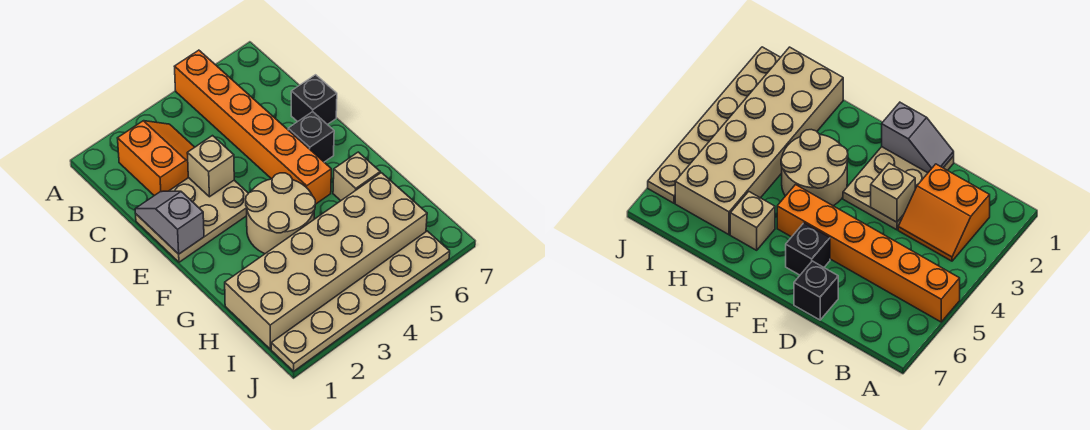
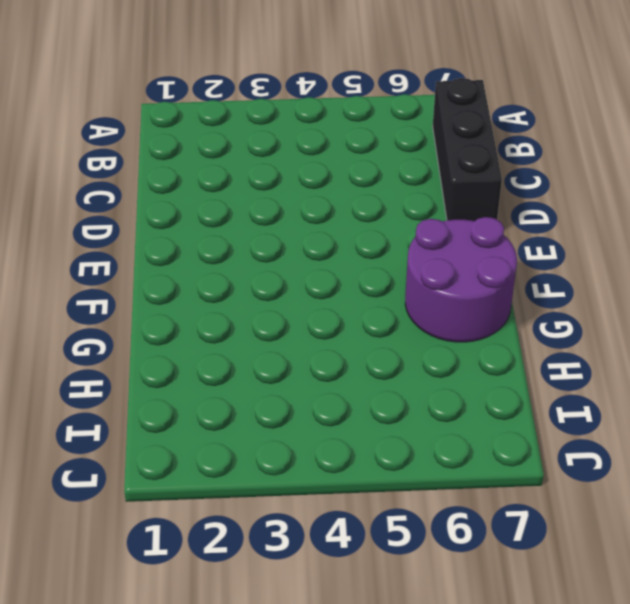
black 1x3 brick [433,78,502,221] -> black 1x1 brick [291,75,337,125]
purple 2x2 round brick [405,217,517,342] -> tan 1x1 brick [333,152,380,200]
none -> orange 1x6 brick [174,50,331,204]
none -> orange 2x2 slope [118,121,195,196]

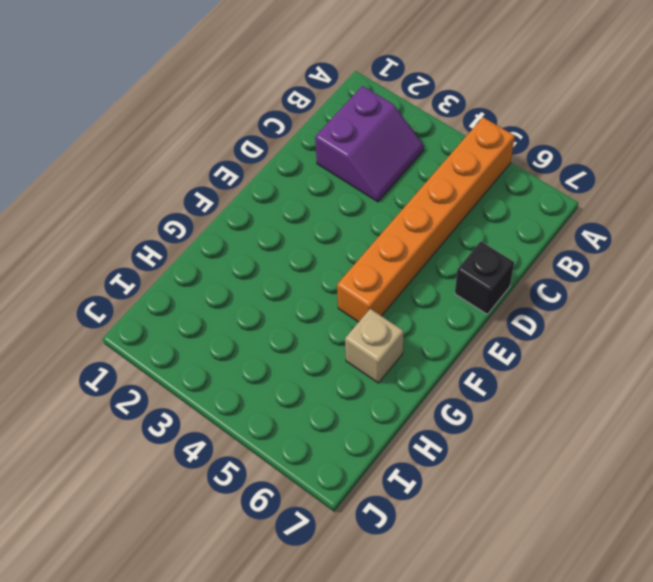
purple 2x2 slope [315,86,424,202] -> orange 2x2 slope [118,121,195,196]
none -> tan 2x3 plate [136,178,248,262]
none -> black 1x1 brick [288,112,334,162]

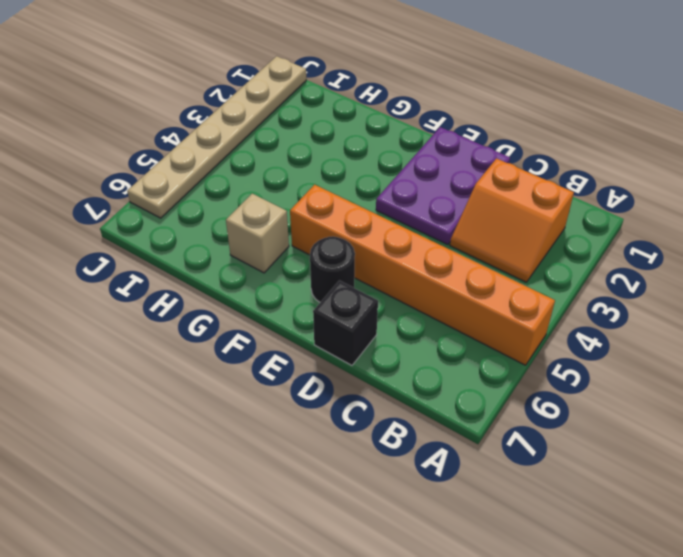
purple 2x3 plate [376,127,510,245] -> tan 2x3 plate [136,178,248,262]
black 1x1 round brick [310,236,355,302] -> black 1x1 brick [288,112,334,162]
none -> tan 2x2 round brick [246,173,315,254]
none -> tan 2x6 brick [225,173,427,349]

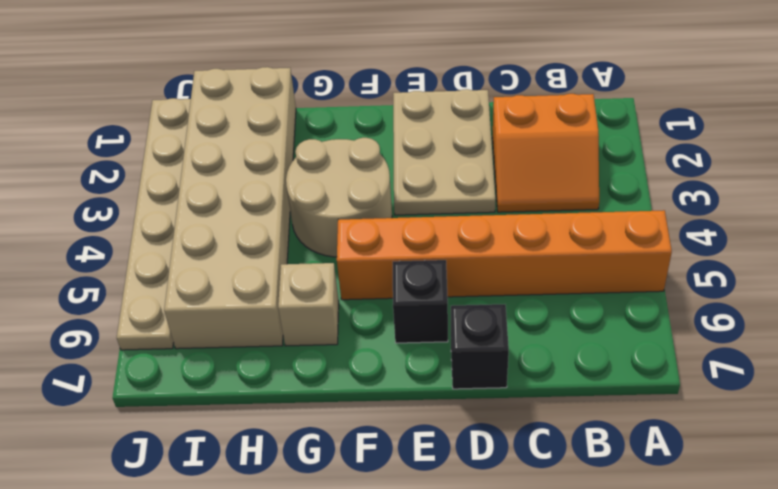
none -> grey 1x2 slope [135,191,204,254]
none -> tan 1x1 brick [187,136,234,197]

